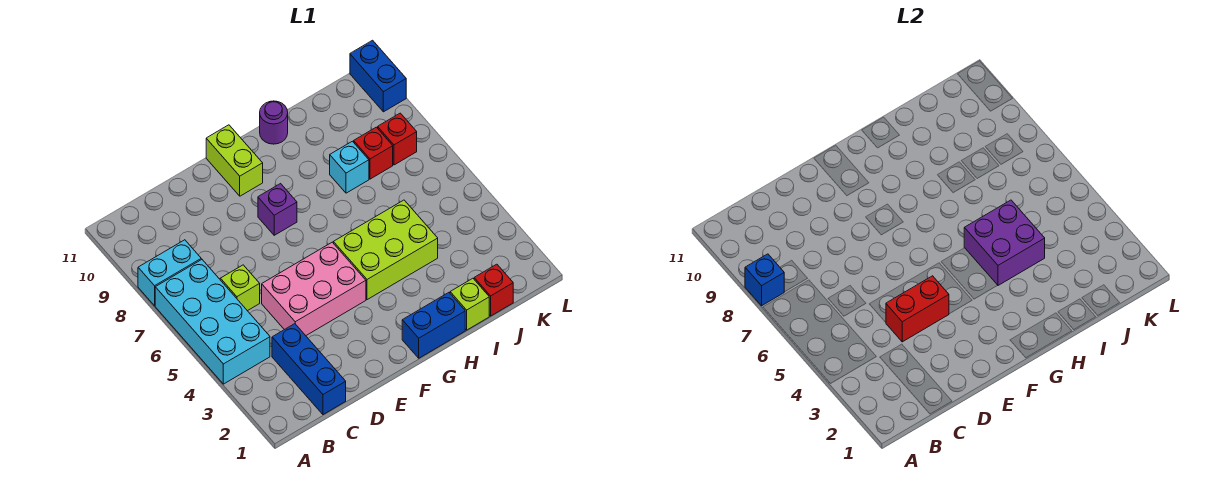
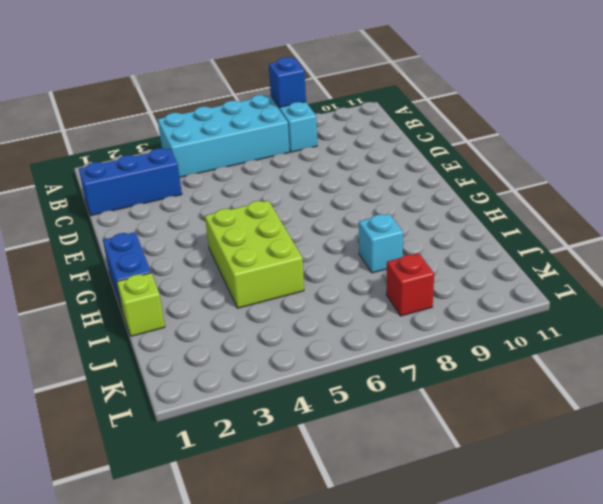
none -> lime 1x1 brick [220,265,260,311]
none -> pink 2x3 brick [262,242,366,336]
none -> purple 1x1 brick [258,184,297,235]

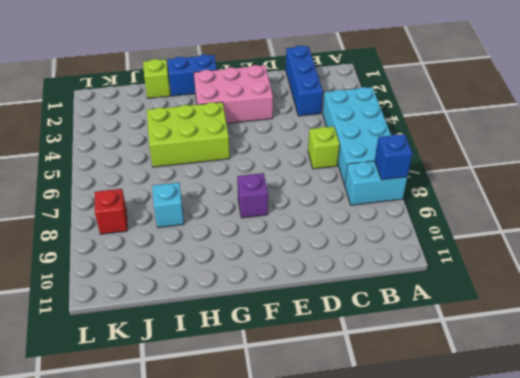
pink 2x3 brick [194,65,273,123] -> pink 2x3 brick moved to [262,242,366,336]
none -> lime 1x2 brick [206,125,263,196]
none -> purple 1x1 round brick [260,101,288,144]
none -> red 1x1 brick [474,264,513,316]

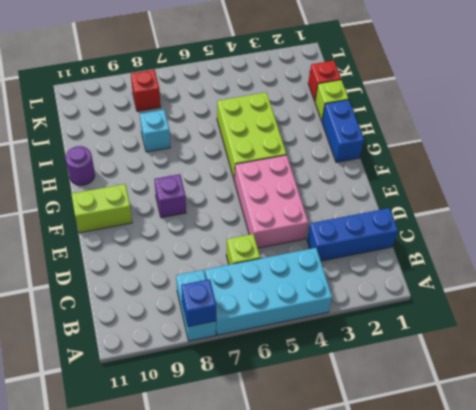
none -> red 1x1 brick [354,127,393,179]
none -> blue 1x2 brick [350,40,406,112]
none -> red 1x2 brick [886,276,949,342]

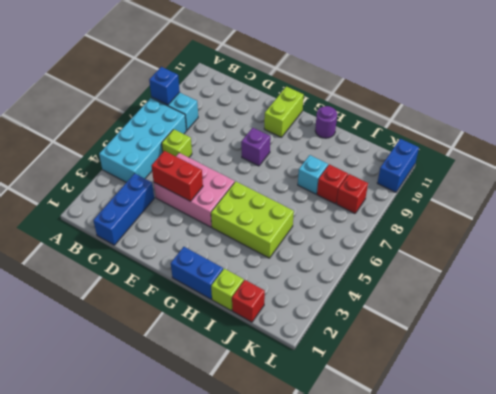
none -> purple 2x2 brick [964,200,1045,285]

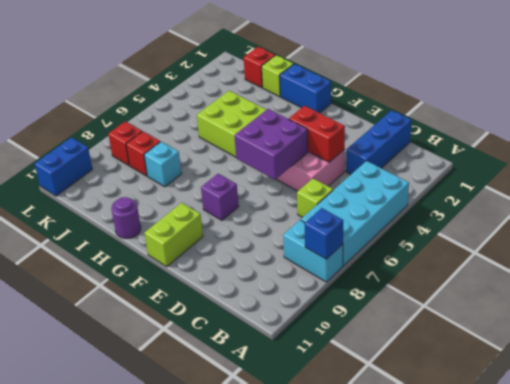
purple 2x2 brick [234,109,308,180] -> purple 2x2 brick moved to [964,200,1045,285]

